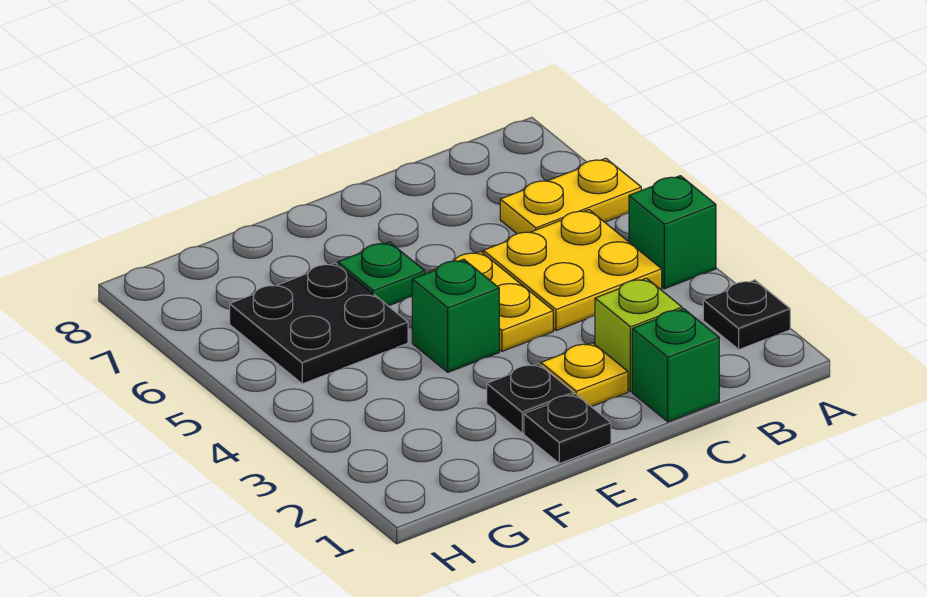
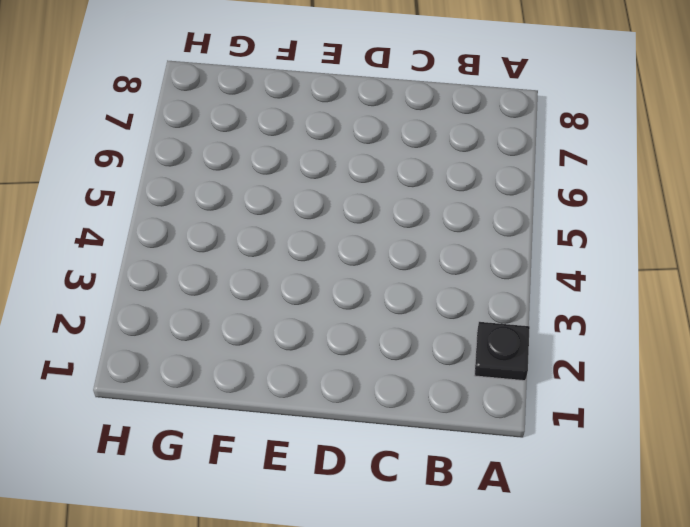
none -> green 1x1 brick [629,176,716,289]
none -> yellow 1x2 plate [500,158,641,234]
none -> yellow 2x2 plate [483,210,662,331]

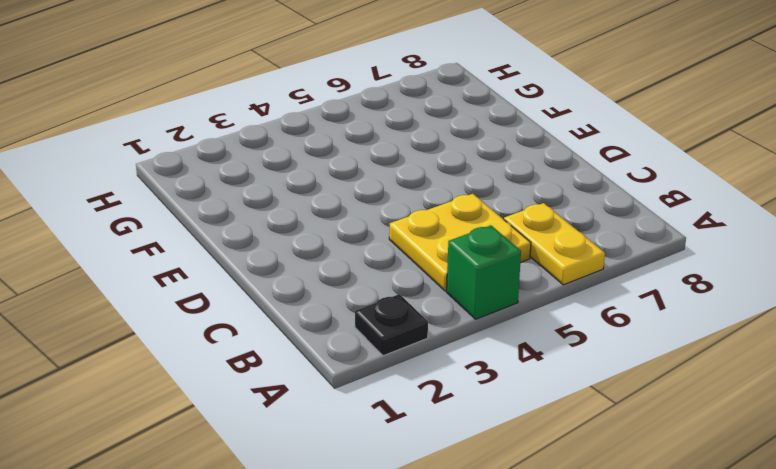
none -> green 1x1 brick [632,309,719,422]
none -> lime 1x1 brick [595,278,682,391]
none -> yellow 1x1 plate [541,343,628,407]

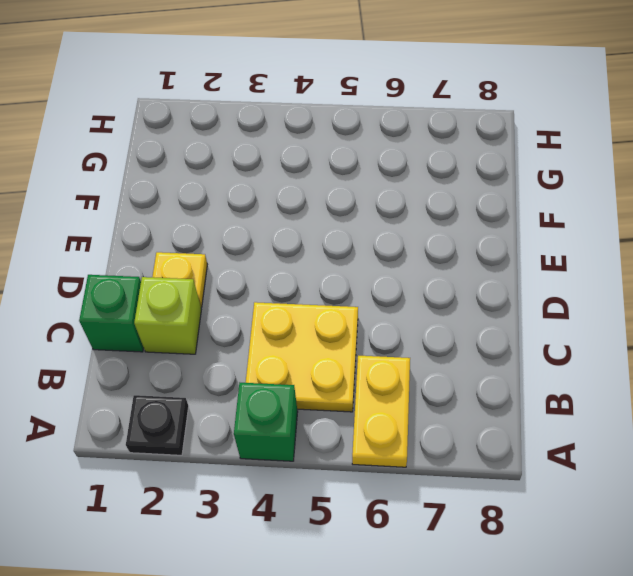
none -> yellow 1x2 plate [429,251,553,351]
none -> black 1x1 plate [524,394,611,464]
none -> black 1x1 plate [487,364,574,433]

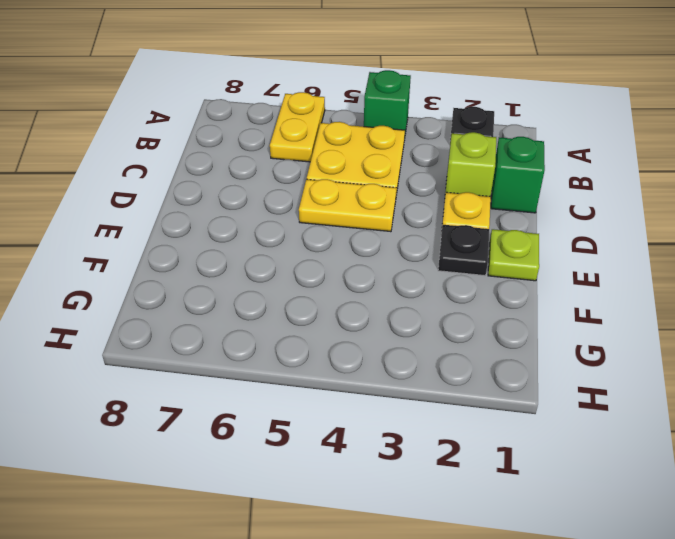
lime 1x1 plate [488,229,539,281] -> black 1x1 plate [524,394,611,464]
none -> green 1x1 brick [412,259,499,372]
none -> green 1x1 plate [338,242,425,306]
none -> black 2x2 plate [230,263,408,384]

